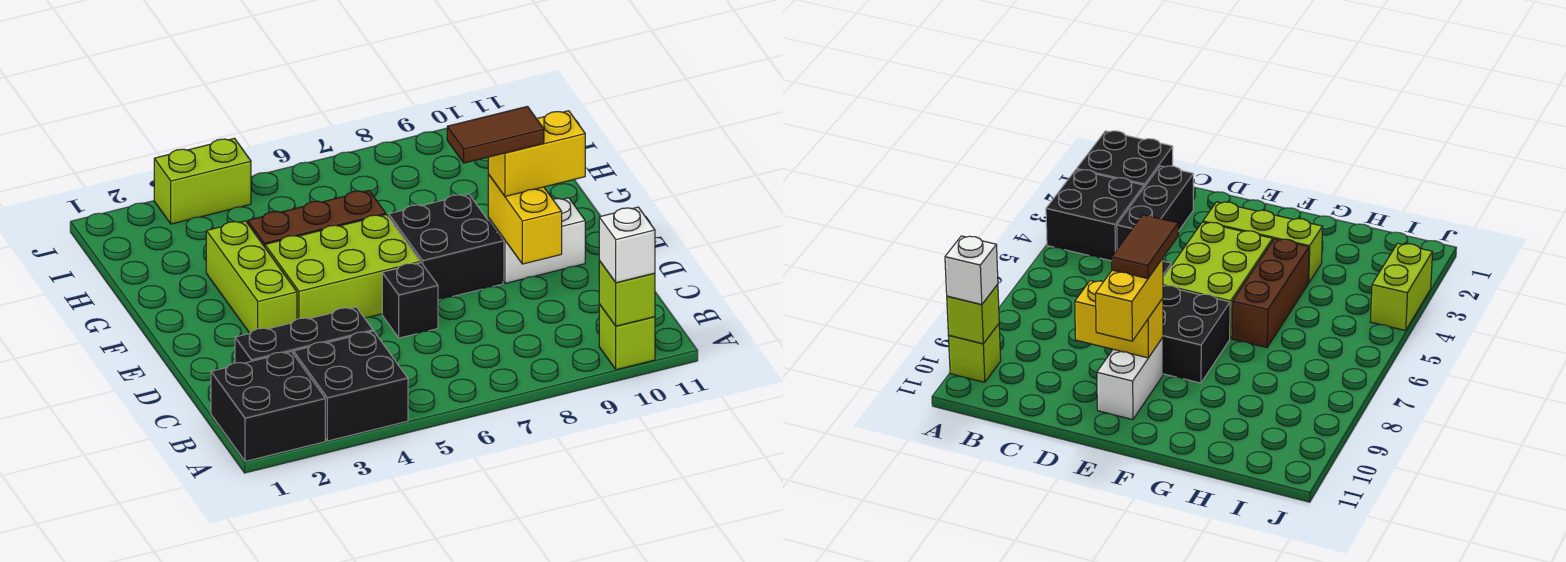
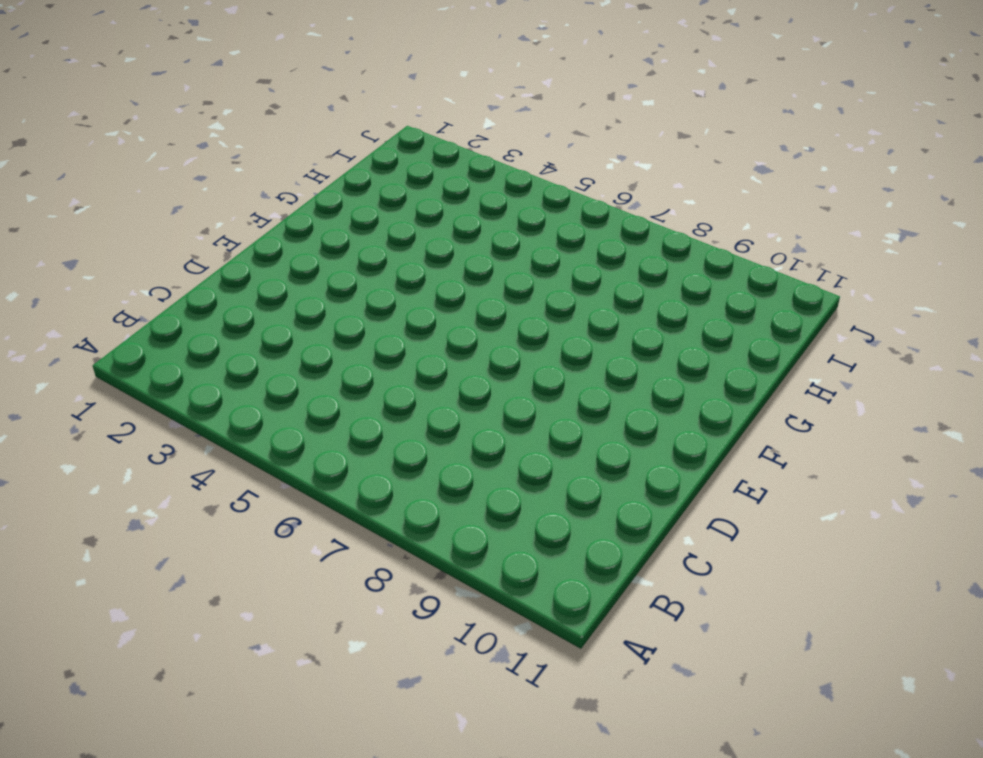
none -> black 2x2 brick [211,352,325,461]
none -> black 2x2 brick [293,331,408,441]
none -> lime 1x1 brick [599,304,655,370]

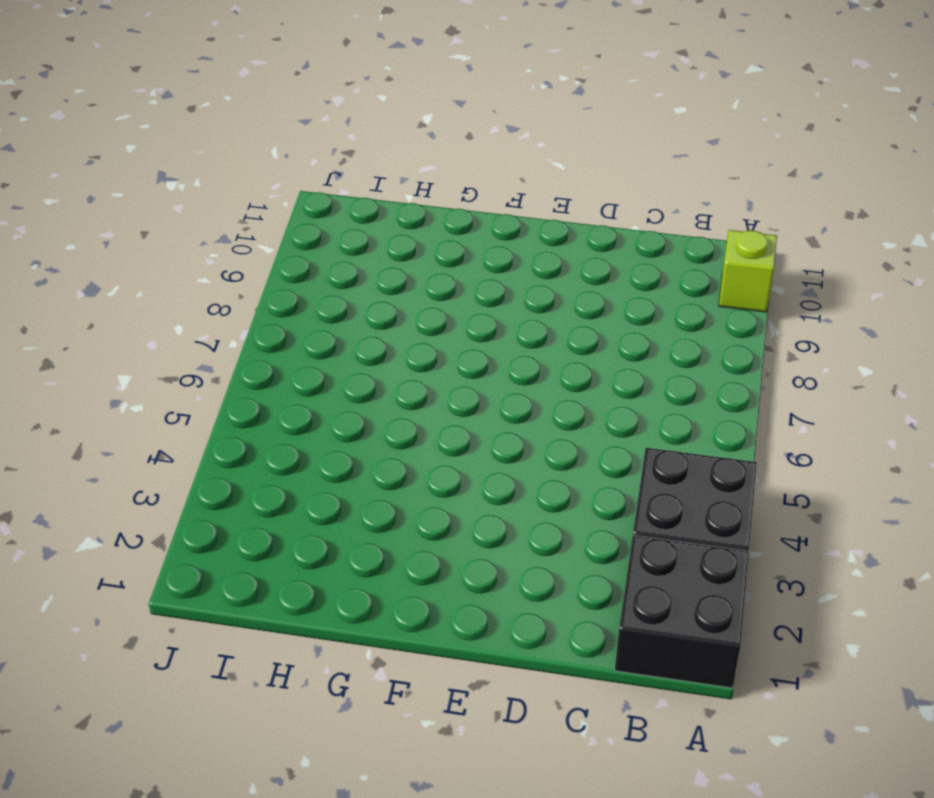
none -> black 1x3 brick [235,307,373,363]
none -> black 1x1 brick [382,263,438,338]
none -> lime 1x3 brick [206,221,297,333]

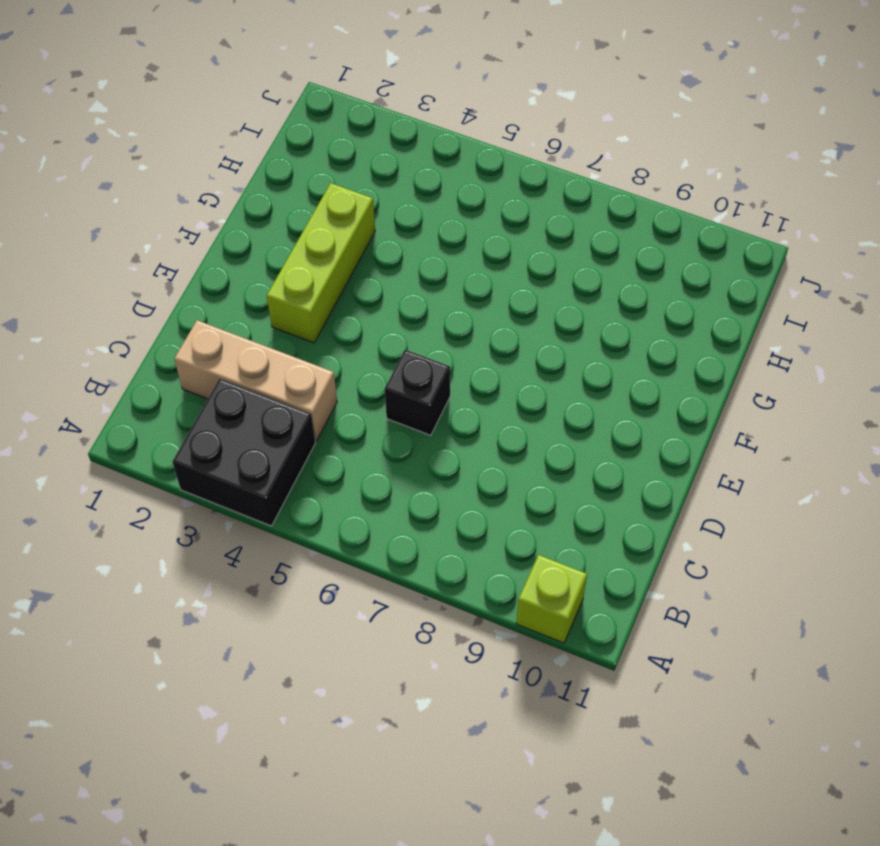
tan 1x3 brick [174,320,337,441] -> black 1x3 brick [235,307,373,363]
none -> black 2x2 brick [211,352,325,461]
none -> lime 2x3 brick [265,214,421,319]
none -> black 2x2 brick [389,194,503,300]

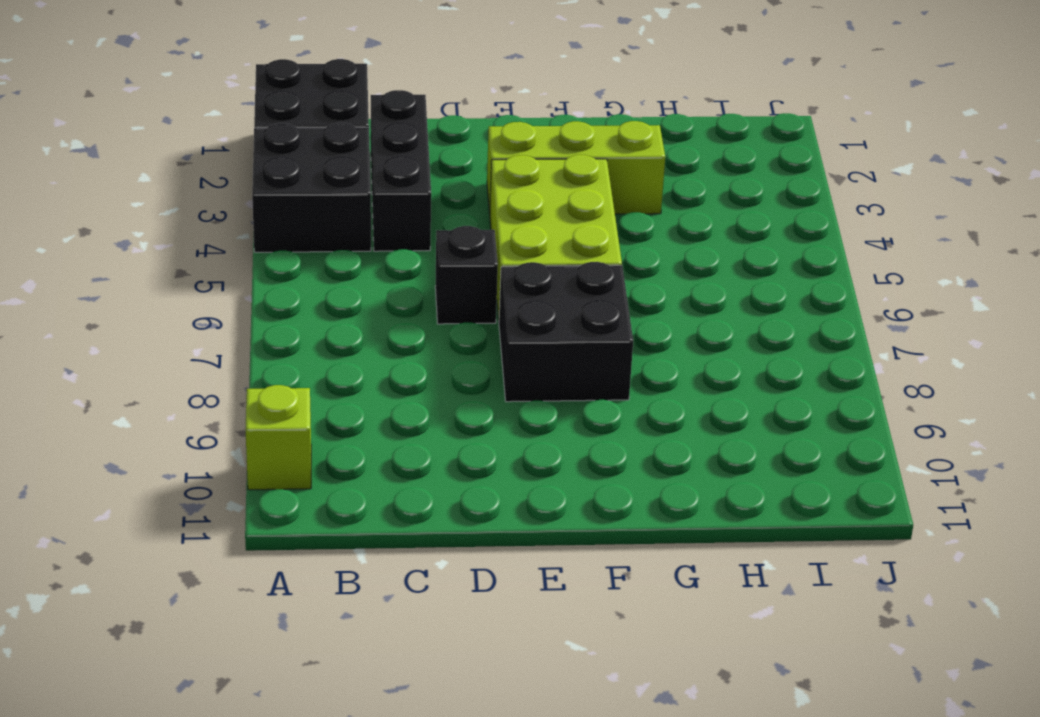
none -> white 1x2 brick [488,198,585,283]
none -> brown 1x3 brick [248,190,386,247]
none -> lime 1x2 brick [154,138,251,224]

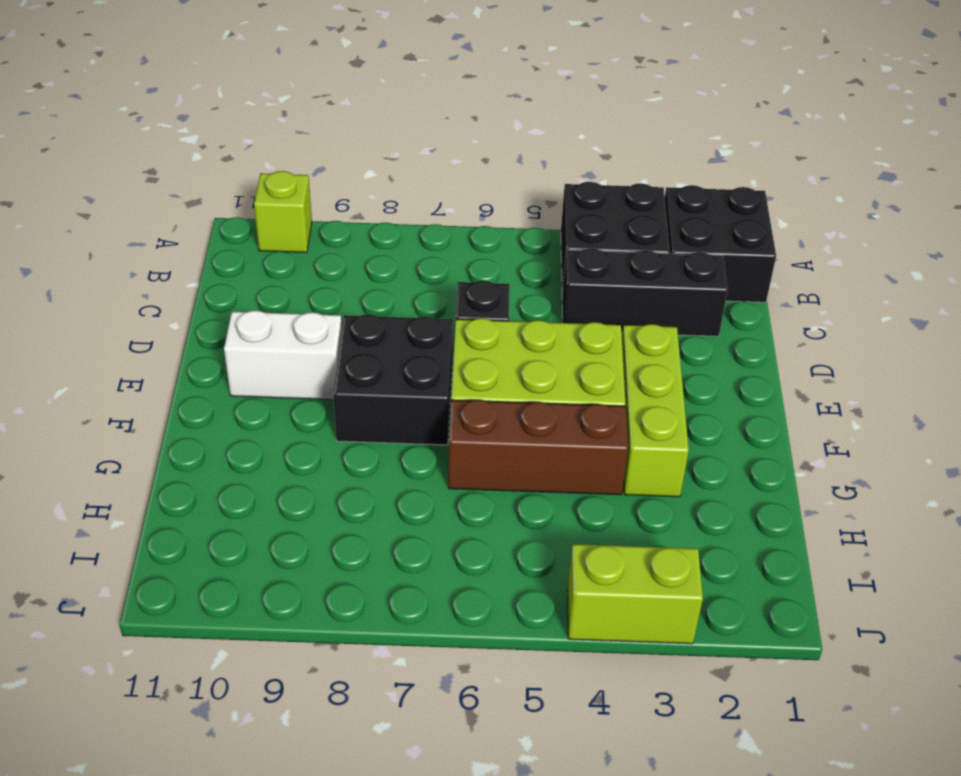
none -> lime 1x1 brick [599,261,655,326]
none -> yellow 1x2 brick [488,174,562,264]
none -> white 1x1 brick [599,207,655,283]

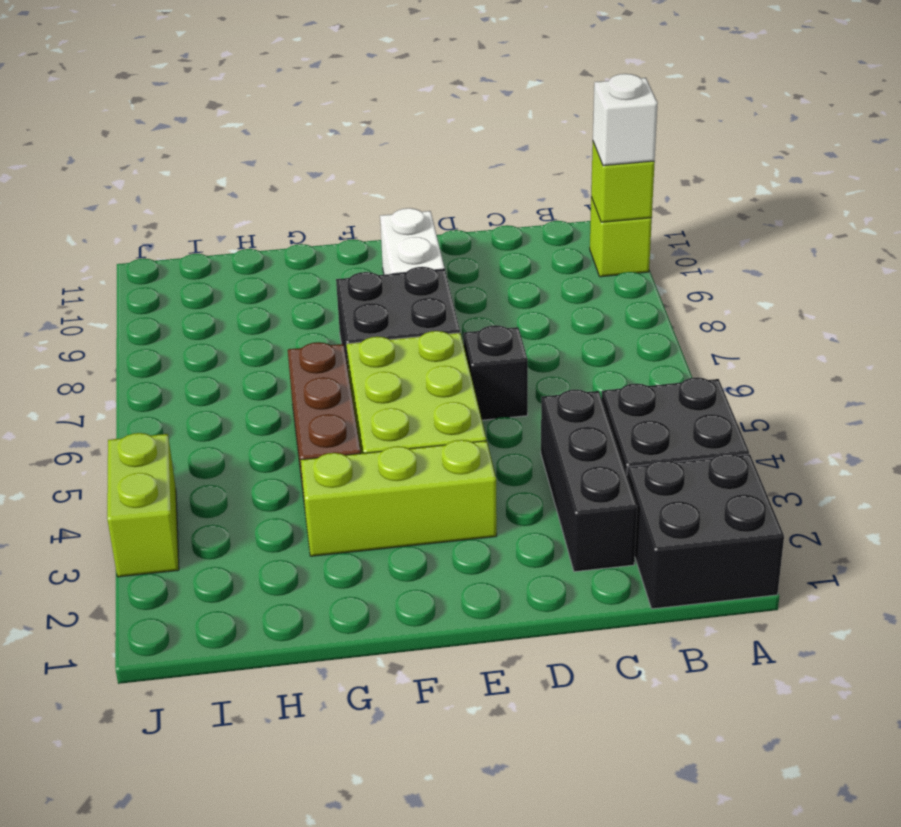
none -> yellow 1x2 brick [488,174,562,264]
none -> yellow 1x2 brick [488,111,585,196]
none -> brown 1x2 tile [447,106,544,163]

